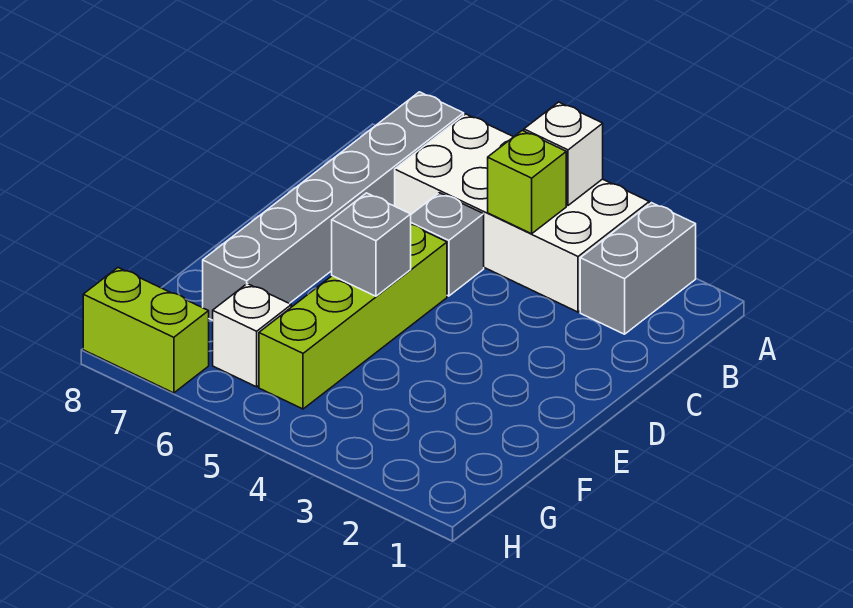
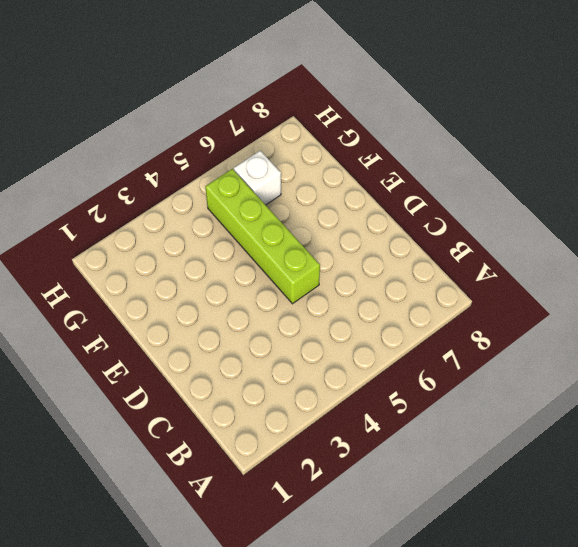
none -> grey 1x2 brick [580,203,696,334]
none -> white 2x4 brick [395,114,649,312]

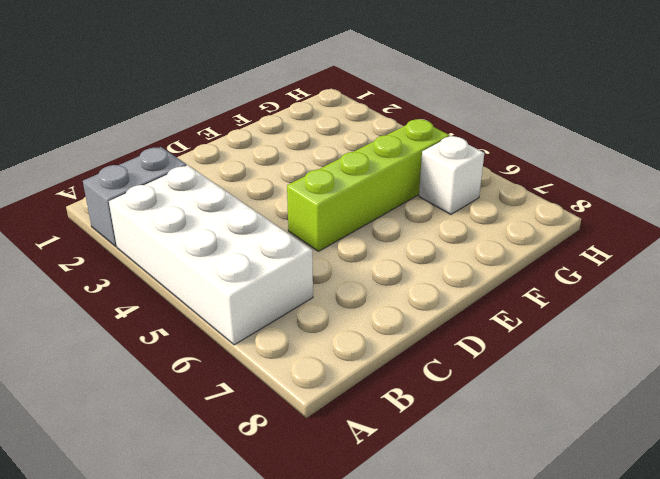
none -> grey 1x6 brick [203,92,464,320]
none -> grey 1x1 brick [411,193,484,296]

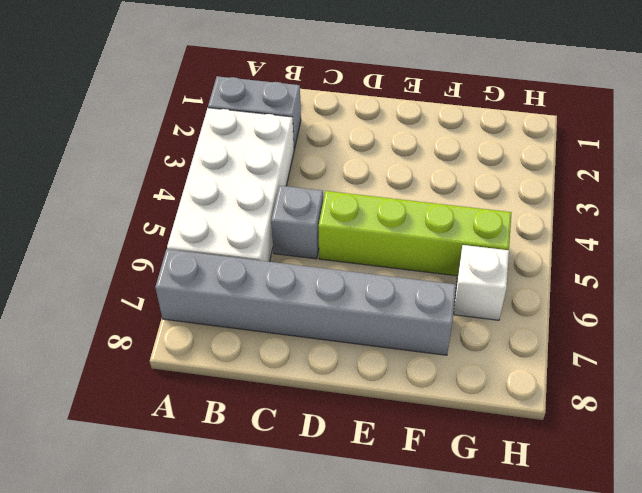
none -> lime 1x2 brick [83,268,209,393]
none -> white 1x1 brick [524,102,603,205]

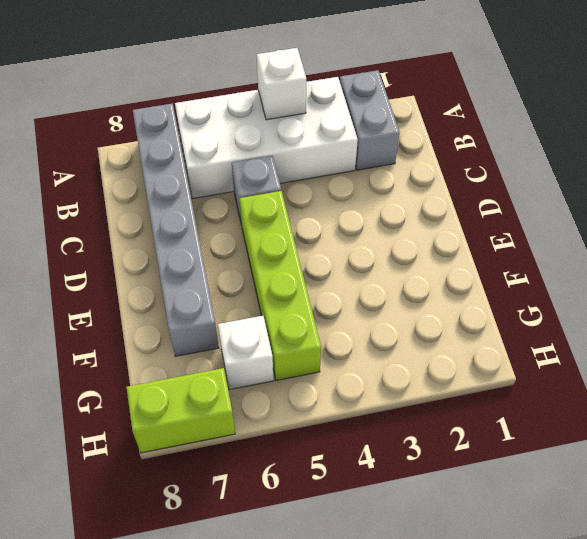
none -> lime 1x1 brick [488,130,566,234]
none -> grey 1x1 brick [332,193,411,296]

